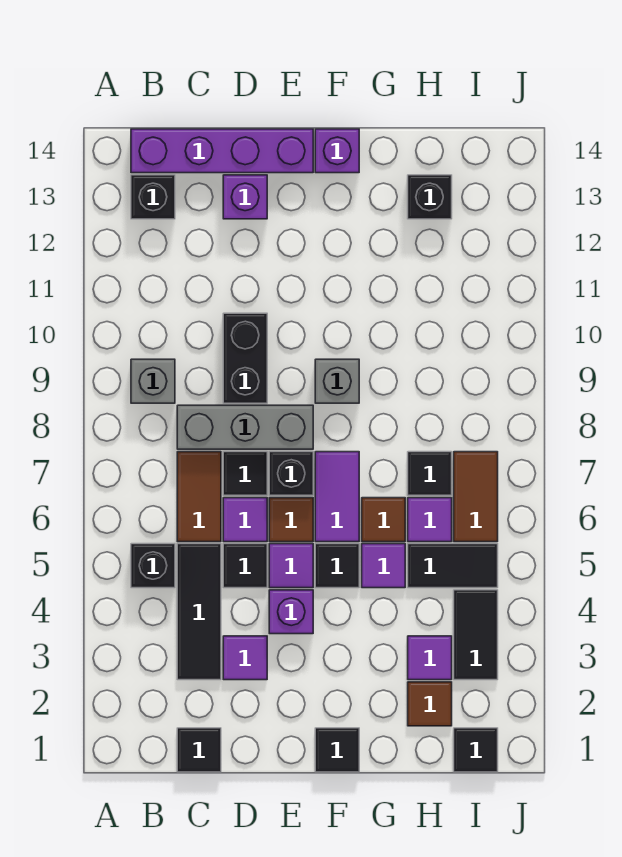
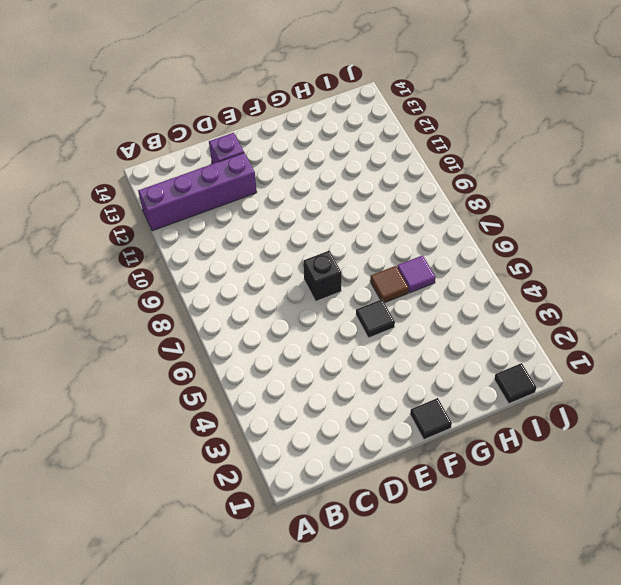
purple 1x4 brick [138,153,257,231] -> purple 1x4 brick moved to [131,129,313,173]
none -> black 1x1 brick [131,544,175,588]
none -> grey 1x1 brick [131,359,175,403]
none -> black 1x1 brick [131,175,175,219]
none -> black 1x1 tile [177,728,221,772]

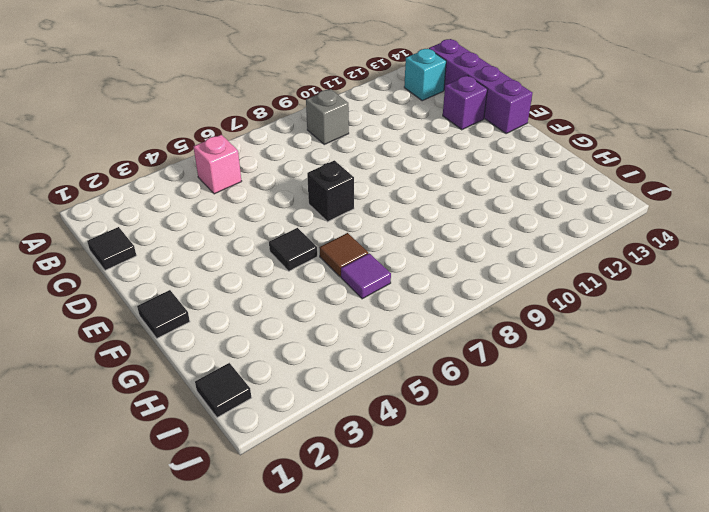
pink 1x1 brick [194,135,242,194] -> black 1x1 brick [131,544,175,588]
cyan 1x1 brick [404,48,446,101] -> black 1x1 brick [131,175,175,219]
none -> black 1x3 tile [177,544,221,680]
none -> brown 1x2 tile [177,452,221,542]
none -> grey 1x3 brick [177,405,313,449]
none -> purple 1x1 tile [223,636,267,680]

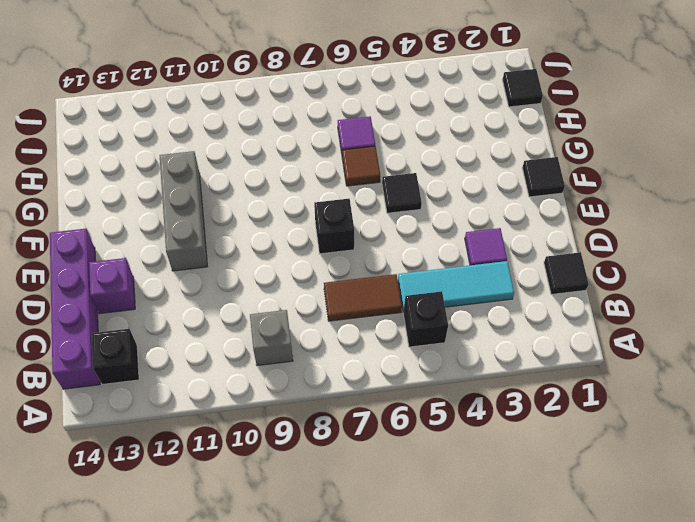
cyan 1x3 tile [398,261,514,312] -> black 1x3 tile [177,544,221,680]
grey 1x3 brick [160,151,207,271] -> grey 1x3 brick moved to [177,405,313,449]
none -> black 1x1 tile [223,544,267,588]
none -> purple 1x1 tile [223,498,267,542]
none -> black 1x1 tile [223,452,267,495]
none -> black 1x2 brick [223,313,267,403]

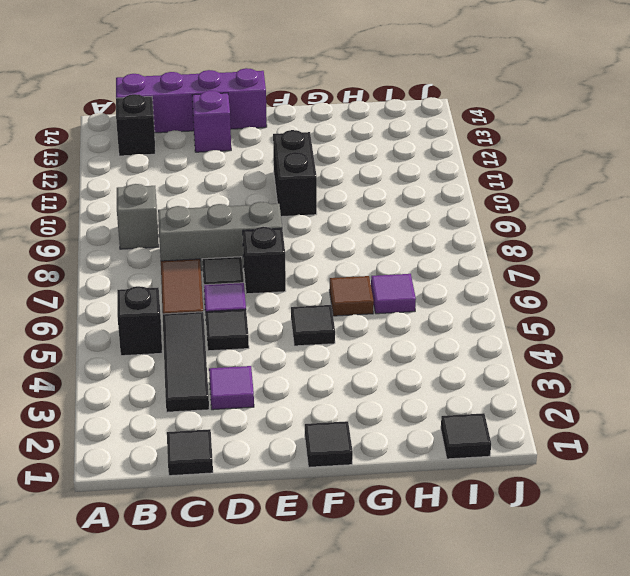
black 1x2 brick [273,130,317,217] -> black 1x2 brick moved to [223,313,267,403]
none -> purple 1x1 brick [269,590,313,634]
none -> purple 1x1 tile [269,544,313,588]
none -> brown 1x1 tile [269,498,313,542]
none -> purple 1x2 tile [315,452,359,542]

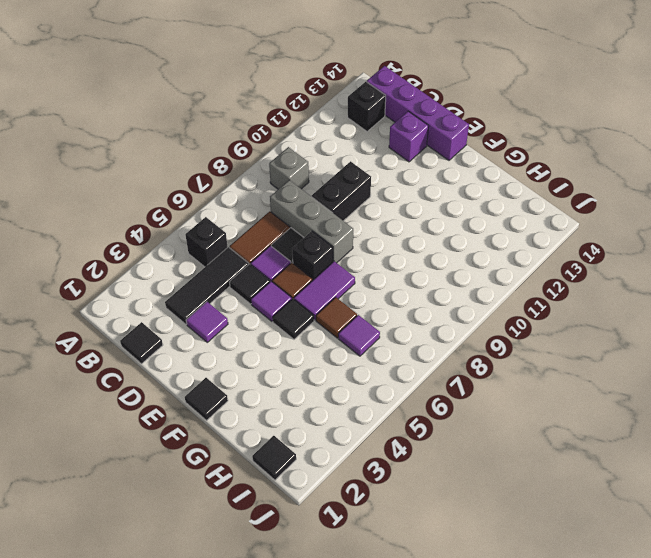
none -> purple 1x1 brick [269,590,313,634]
none -> grey 1x1 brick [315,359,359,403]
none -> purple 1x1 brick [315,129,359,173]
none -> purple 1x1 tile [362,544,405,588]

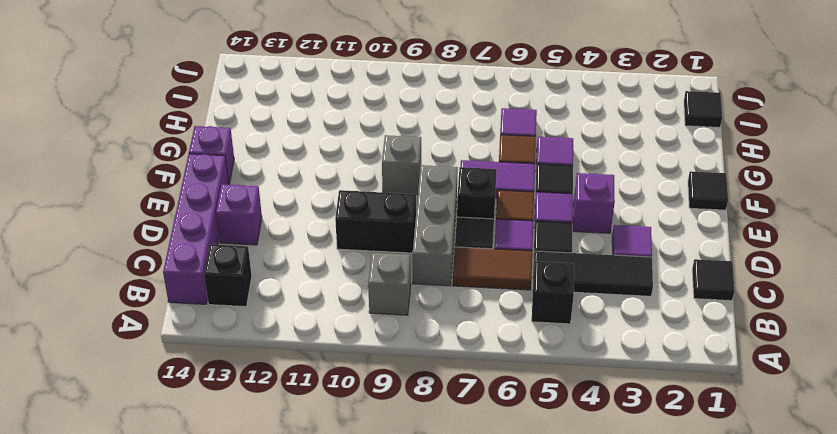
none -> brown 1x1 tile [408,682,452,726]
none -> purple 1x1 tile [408,636,452,680]
none -> black 1x2 tile [408,544,498,588]
none -> black 1x1 tile [408,452,452,495]

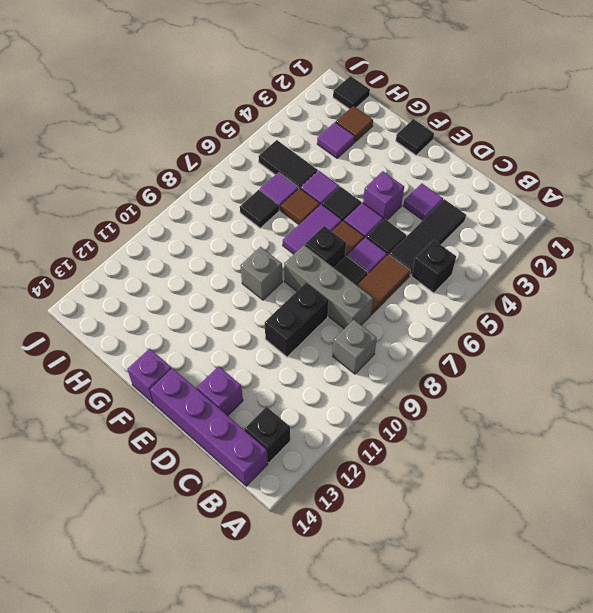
none -> black 1x1 tile [177,728,221,772]
none -> black 1x1 brick [408,175,452,219]
none -> black 1x2 tile [454,590,498,680]
none -> brown 1x2 tile [454,452,498,542]

